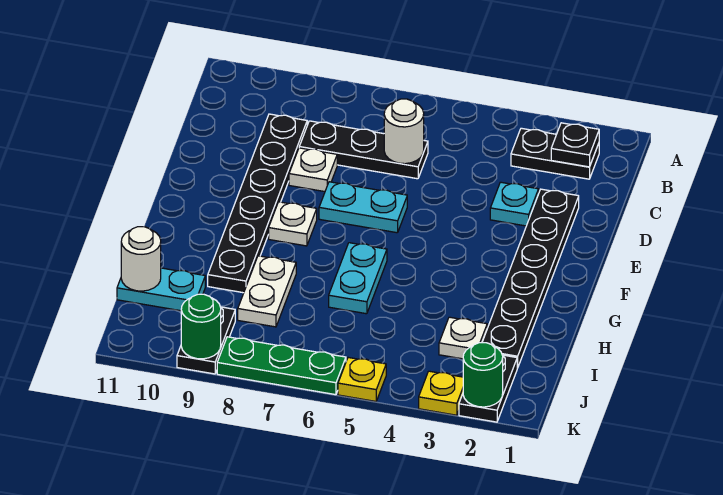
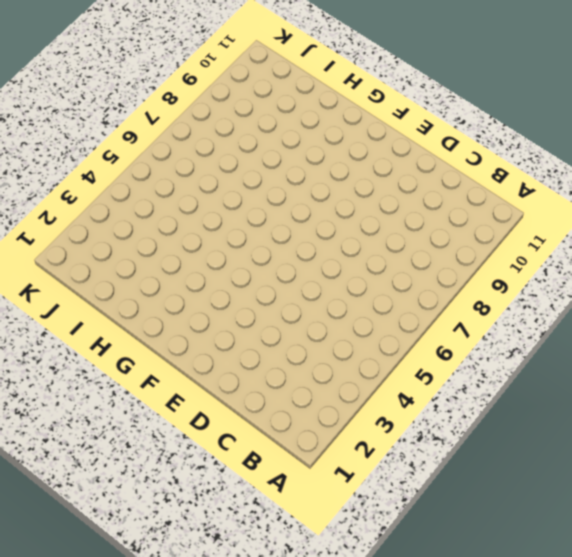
none -> black 1x2 plate [511,128,599,179]
none -> black 1x3 plate [299,121,428,179]
none -> black 1x6 plate [208,114,307,293]

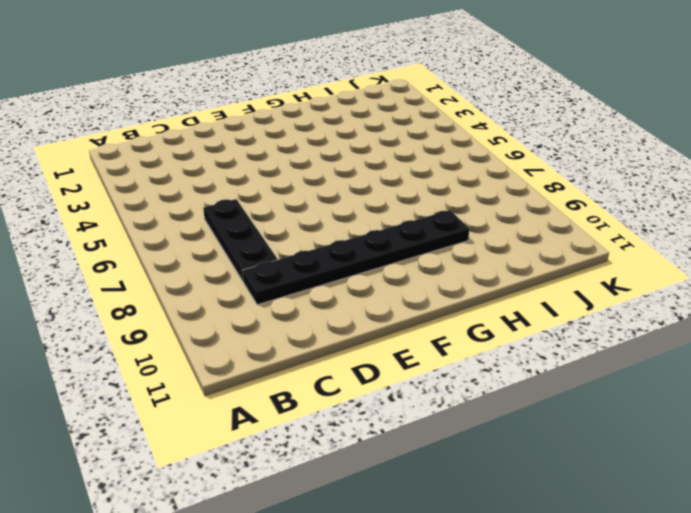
none -> black 1x2 plate [511,128,599,179]
none -> black 1x6 plate [482,189,579,368]
none -> cyan 1x1 plate [490,182,539,226]

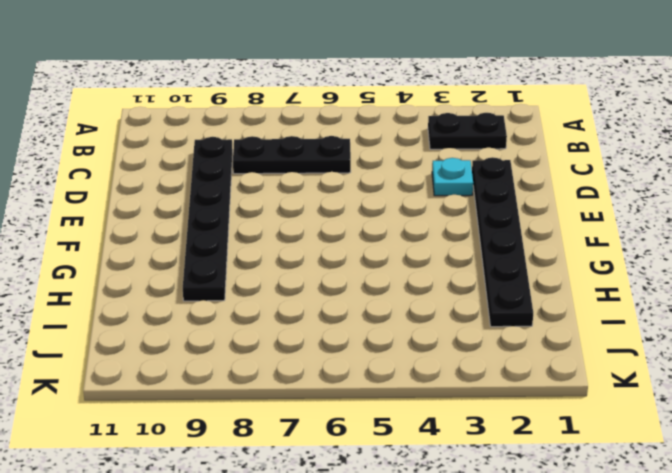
none -> white 1x1 plate [289,148,337,192]
none -> cyan 1x2 plate [319,182,407,233]
none -> white 1x1 plate [269,202,317,246]

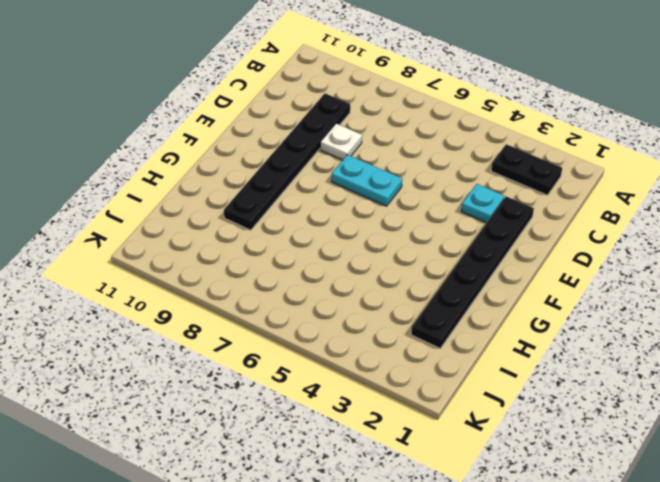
none -> black 1x3 plate [299,121,428,179]
none -> white 1x1 plate [269,202,317,246]
none -> cyan 1x2 plate [329,243,387,314]

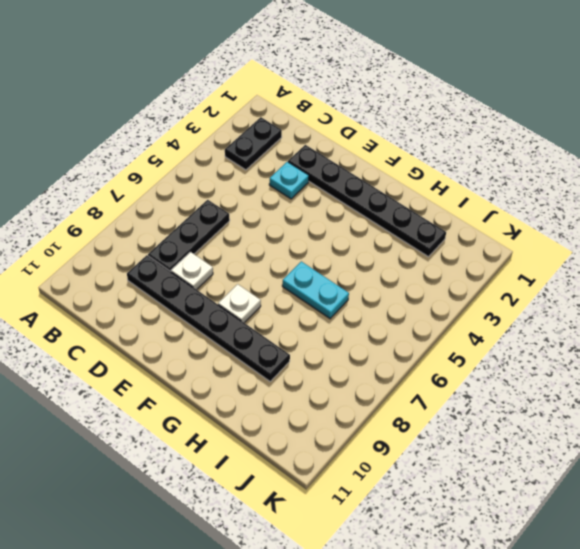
none -> cyan 1x2 plate [319,182,407,233]
none -> white 1x2 plate [238,256,296,327]
none -> white 1x1 plate [439,317,487,359]

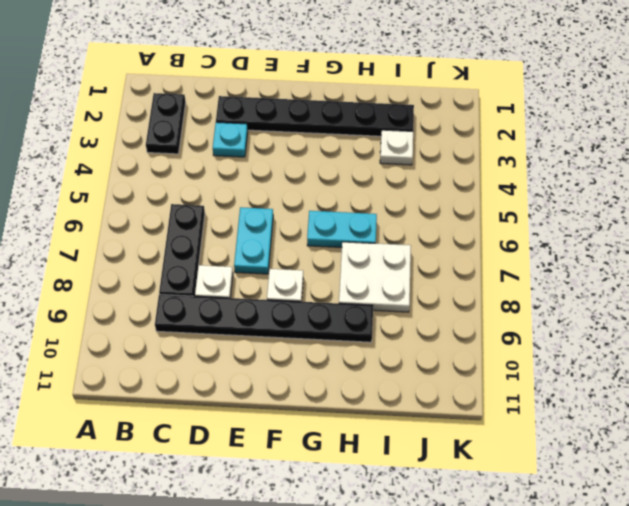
white 2x2 plate [339,242,411,312] -> white 1x2 plate [238,256,296,327]
none -> cyan 1x2 plate [117,268,205,311]
none -> black 1x2 plate [459,355,517,422]
none -> black 1x2 plate [177,307,235,374]

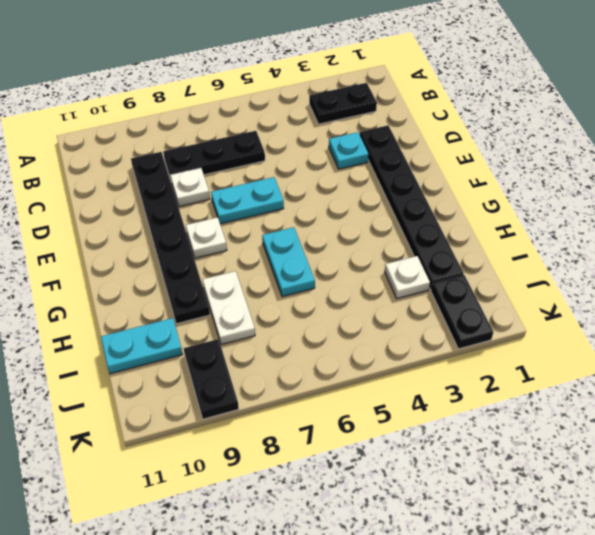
none -> yellow 1x1 plate [419,371,463,415]
none -> yellow 1x1 plate [338,358,386,401]
none -> green 1x3 plate [217,337,346,395]

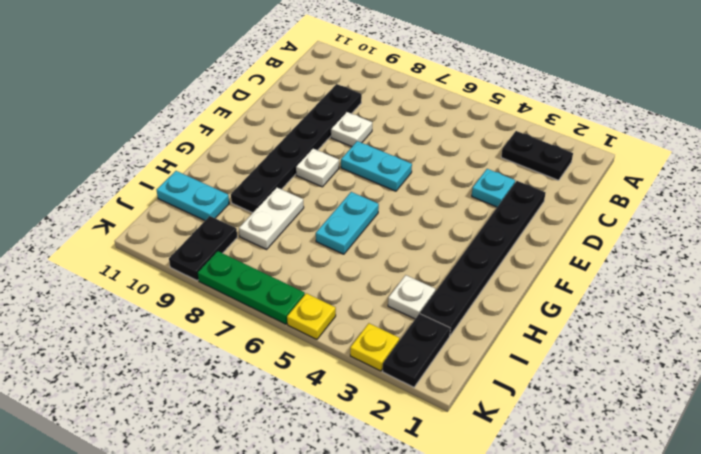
none -> black 1x3 plate [299,121,428,179]
none -> black 1x1 plate [551,123,599,167]
none -> white 1x1 round brick [384,99,424,164]

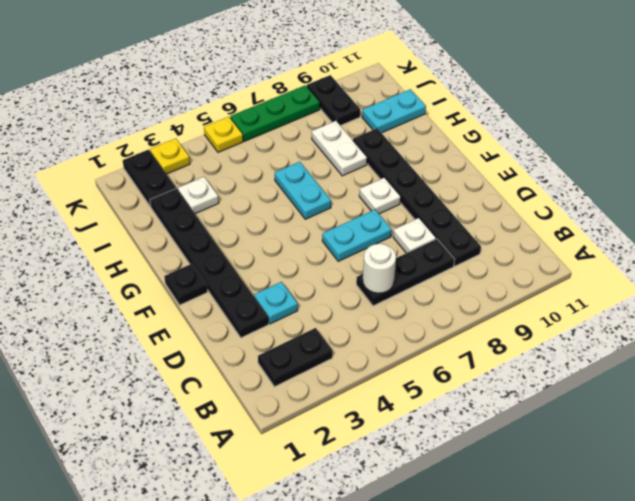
black 1x1 plate [164,264,207,305] -> black 1x1 plate moved to [551,123,599,167]
none -> white 1x1 round brick [121,227,161,291]
none -> green 1x1 round brick [463,343,503,407]
none -> green 1x1 round brick [181,294,221,359]

